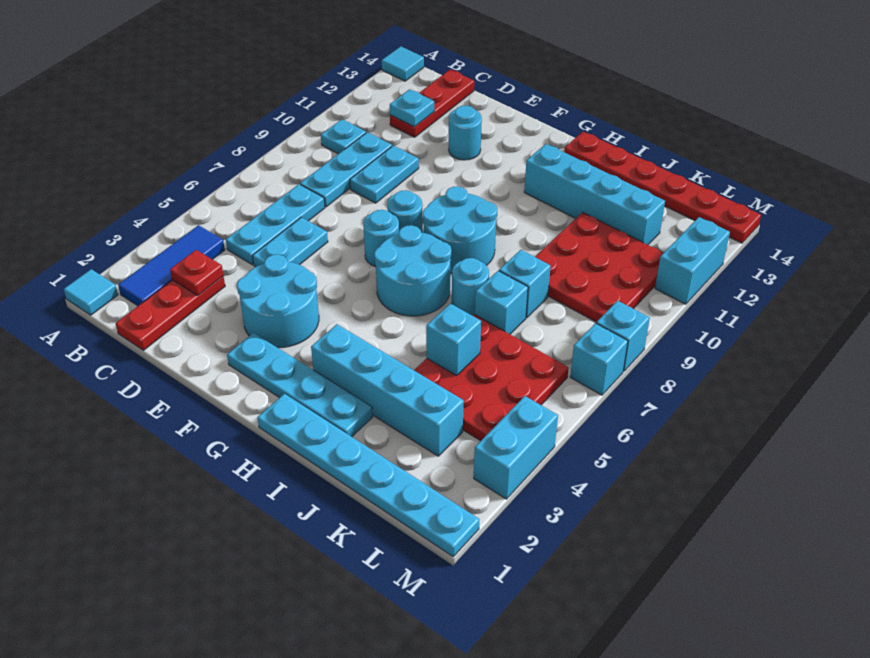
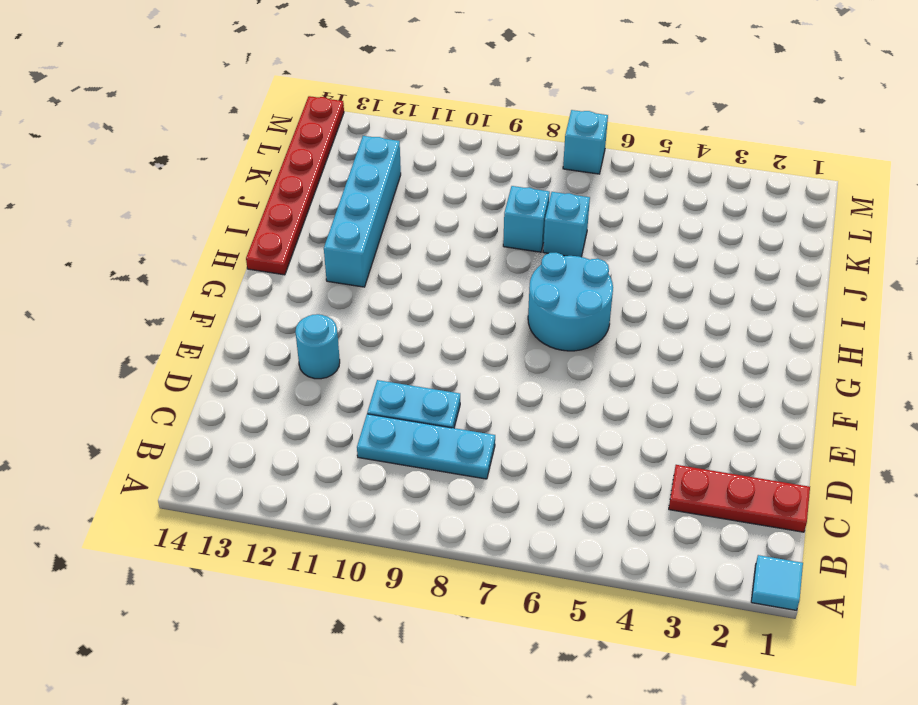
none -> cyan 1x1 tile [382,46,424,81]
none -> blue 1x3 tile [118,225,225,306]
none -> cyan 1x1 plate [321,119,366,154]
none -> cyan 1x3 plate [226,184,325,265]

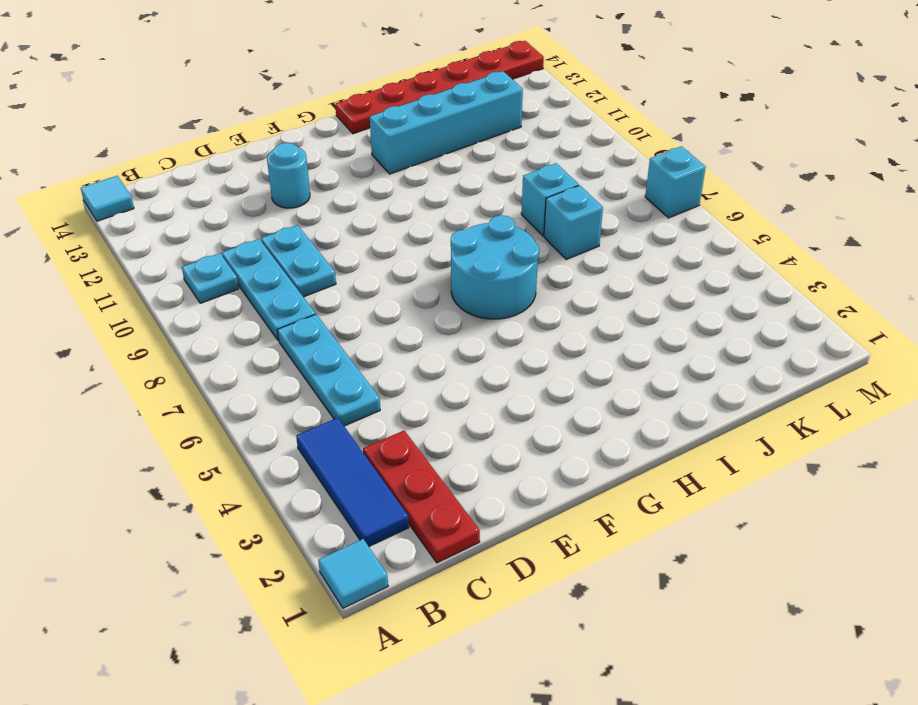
none -> red 1x3 plate [390,70,474,137]
none -> cyan 1x2 plate [253,217,328,267]
none -> cyan 2x2 round brick [237,254,319,348]
none -> cyan 1x4 plate [227,333,373,437]

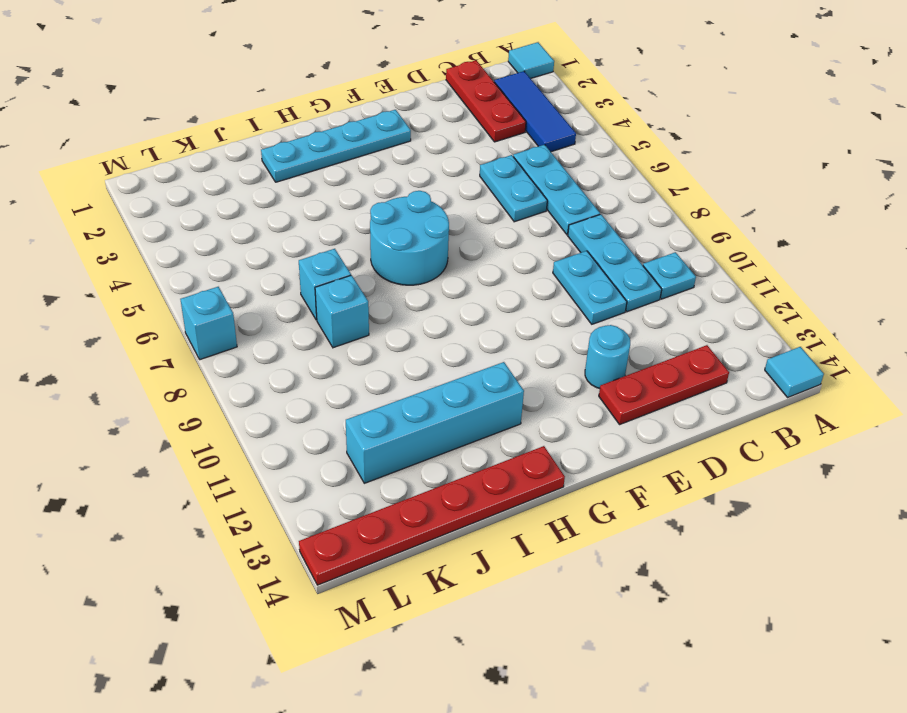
red 1x3 plate [599,345,729,424] -> red 1x3 plate turned to [390,70,474,137]
none -> cyan 2x2 round brick [237,254,319,348]
none -> cyan 1x1 round brick [363,210,399,267]
none -> cyan 1x1 round brick [387,190,423,233]
none -> cyan 2x2 round brick [422,186,497,273]

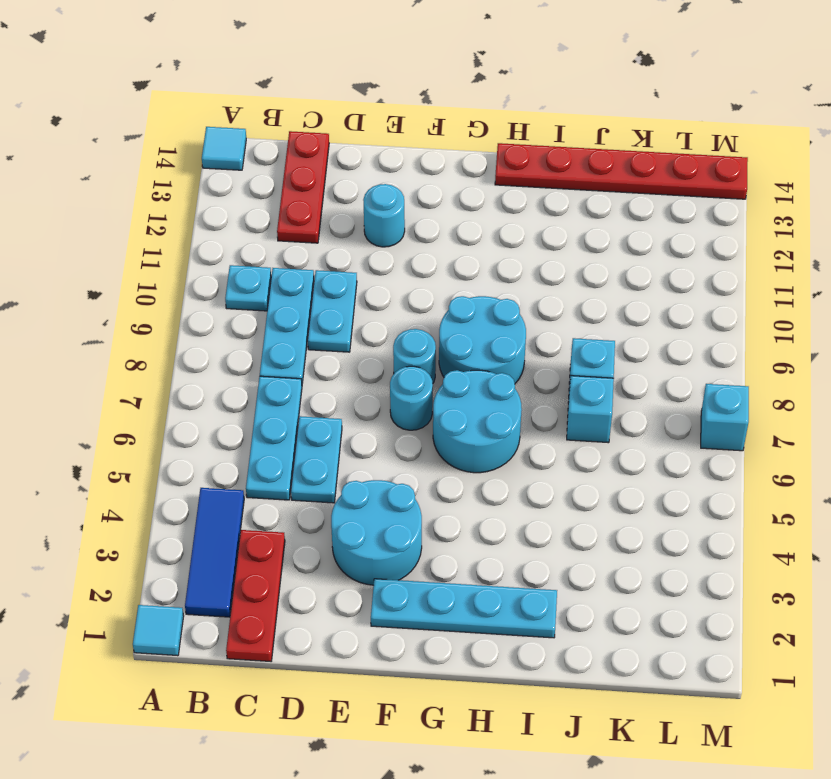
none -> cyan 1x6 plate [257,394,479,557]
none -> cyan 1x4 brick [311,324,464,456]
none -> cyan 1x4 brick [524,144,665,245]
none -> cyan 1x1 round brick [452,258,489,315]

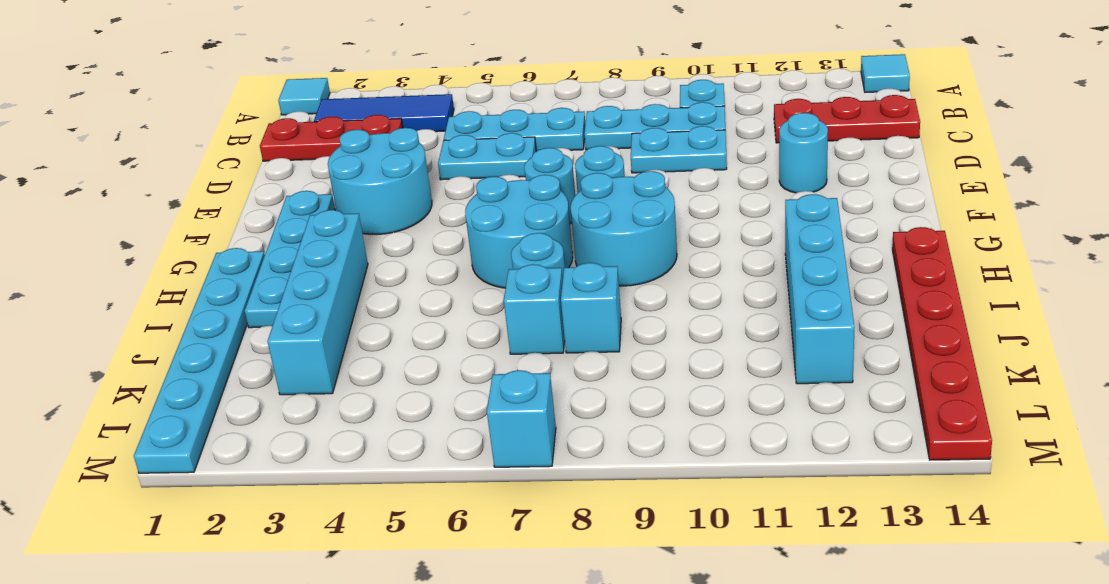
none -> red 3x3 plate [414,314,569,441]
none -> red 3x3 plate [535,212,663,322]
none -> cyan 1x2 brick [474,396,558,499]
none -> cyan 1x1 brick [596,301,650,371]

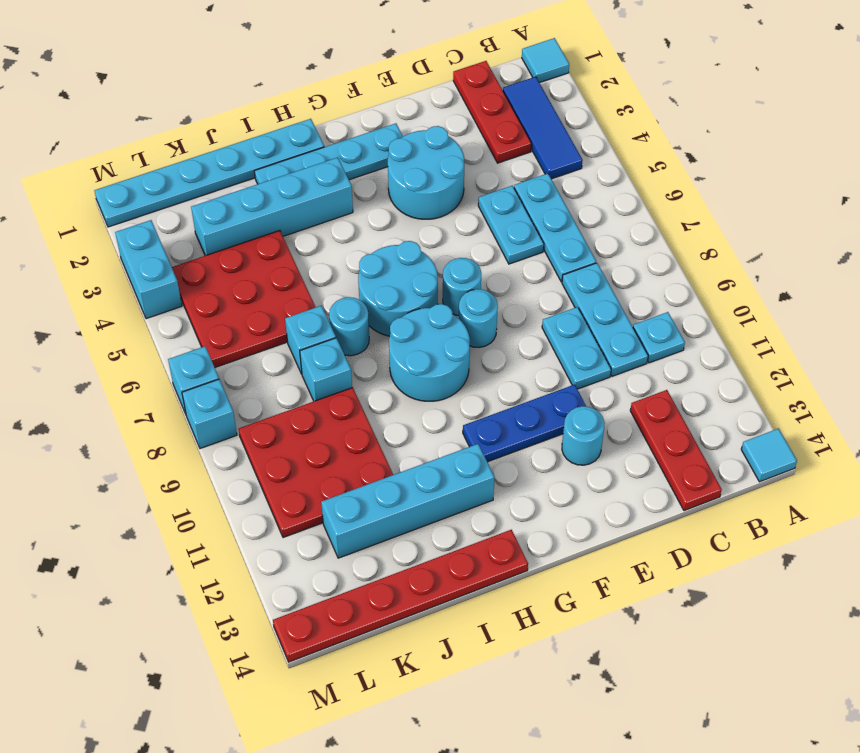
blue 1x3 plate [463,384,586,462] -> none
none -> cyan 1x2 brick [655,217,730,304]
none -> red 1x1 plate [170,250,223,295]
none -> cyan 1x1 plate [390,89,434,127]
none -> cyan 1x1 brick [426,304,481,376]

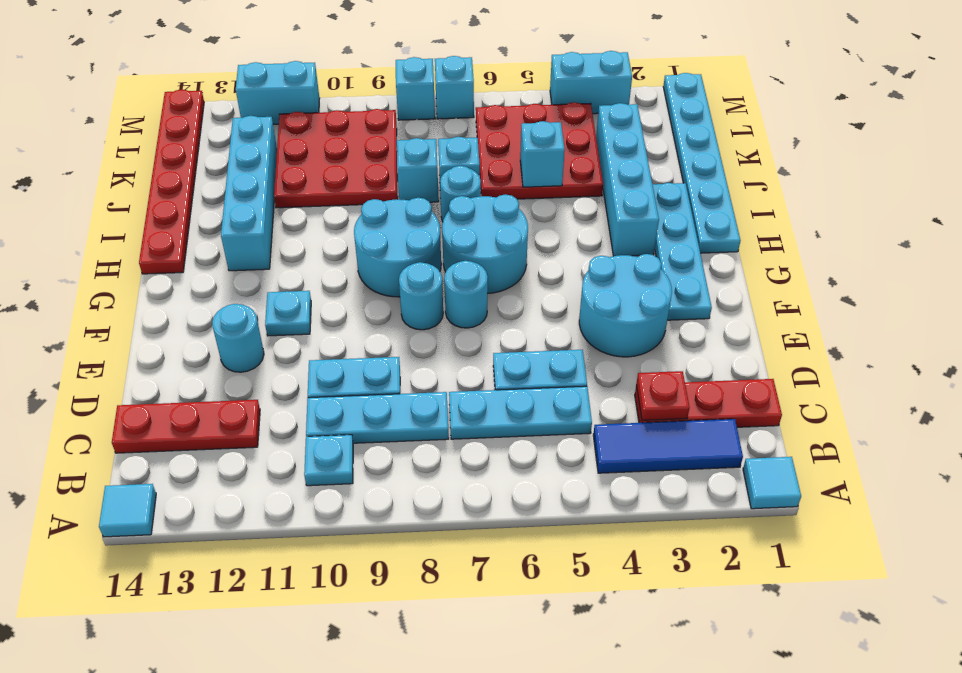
cyan 1x1 plate [265,291,311,336] -> cyan 1x1 plate moved to [390,89,434,127]

